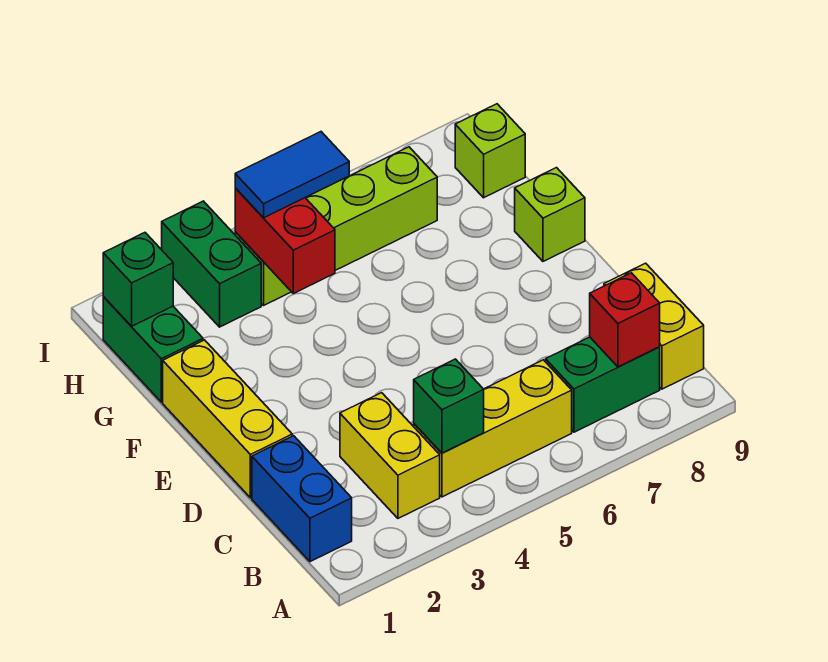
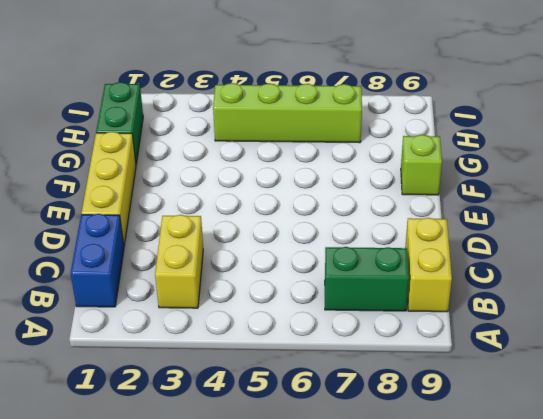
none -> yellow 1x3 brick [414,360,572,497]
none -> green 1x2 brick [162,201,261,327]
none -> lime 1x1 brick [455,104,525,198]

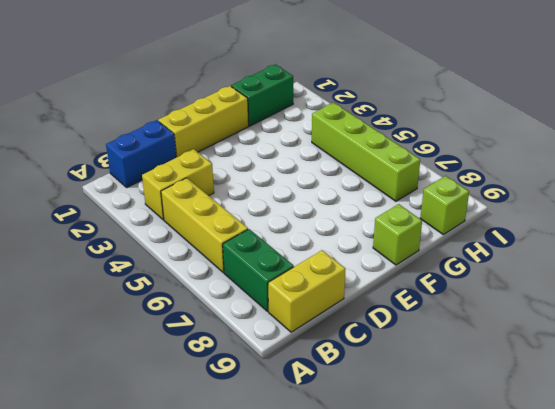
none -> green 1x2 brick [162,201,261,327]
none -> green 1x1 brick [414,359,484,453]
none -> red 1x1 brick [590,273,660,367]

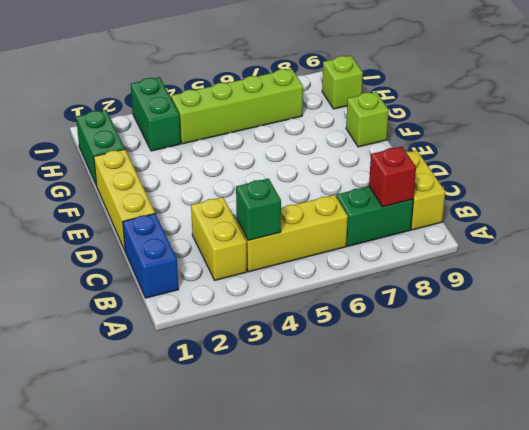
none -> red 1x2 brick [235,188,335,293]
none -> green 1x1 brick [103,233,173,326]
none -> blue 1x2 tile [235,132,349,218]

